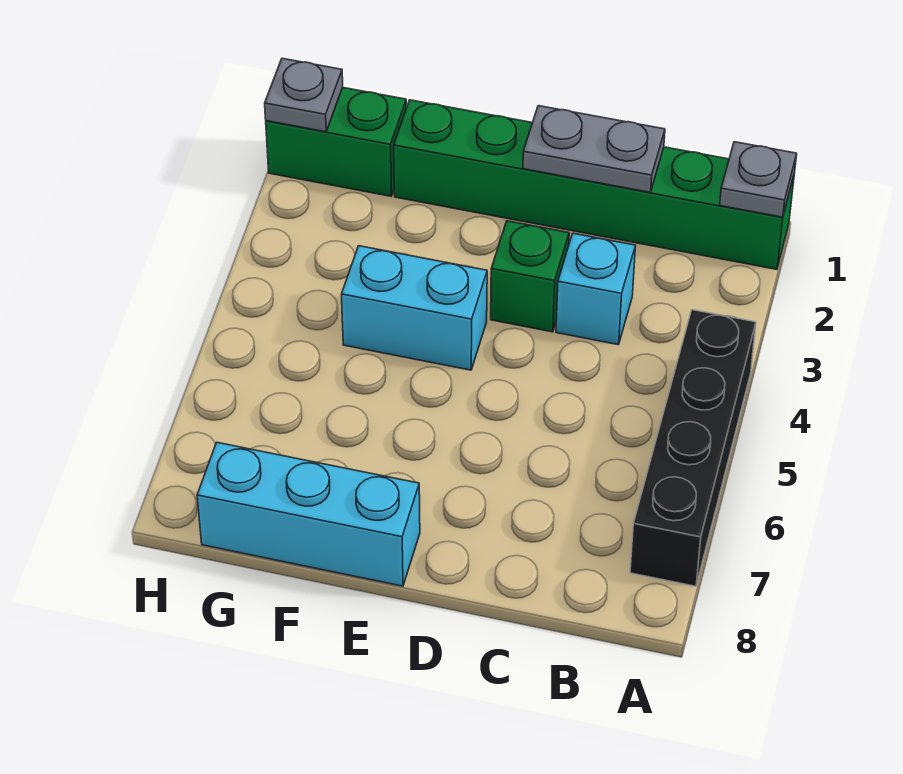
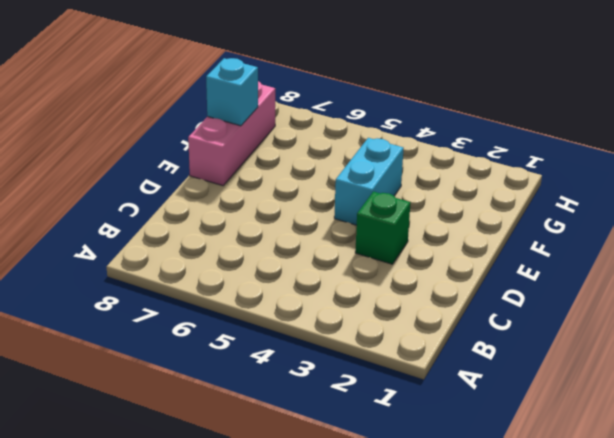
pink 1x3 brick [188,81,275,186] -> cyan 1x3 brick [197,443,420,586]
cyan 1x1 brick [206,58,258,126] -> cyan 1x1 brick moved to [556,233,635,345]
none -> green 1x6 brick [394,100,794,269]
none -> black 1x4 brick [630,310,756,586]

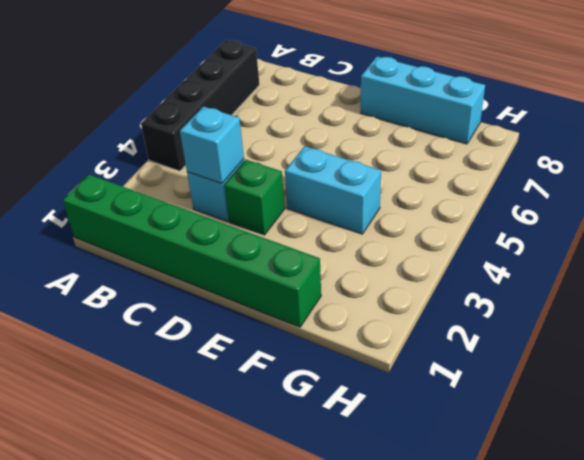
cyan 1x1 brick [180,107,244,184] -> none
none -> green 1x2 brick [266,88,406,196]
none -> grey 1x1 plate [720,142,797,217]

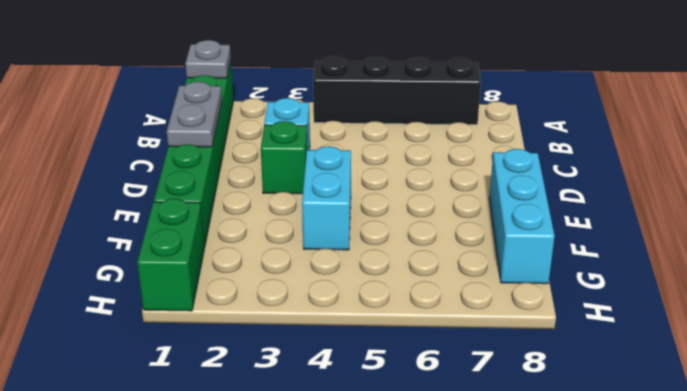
none -> grey 1x1 plate [265,58,343,132]

